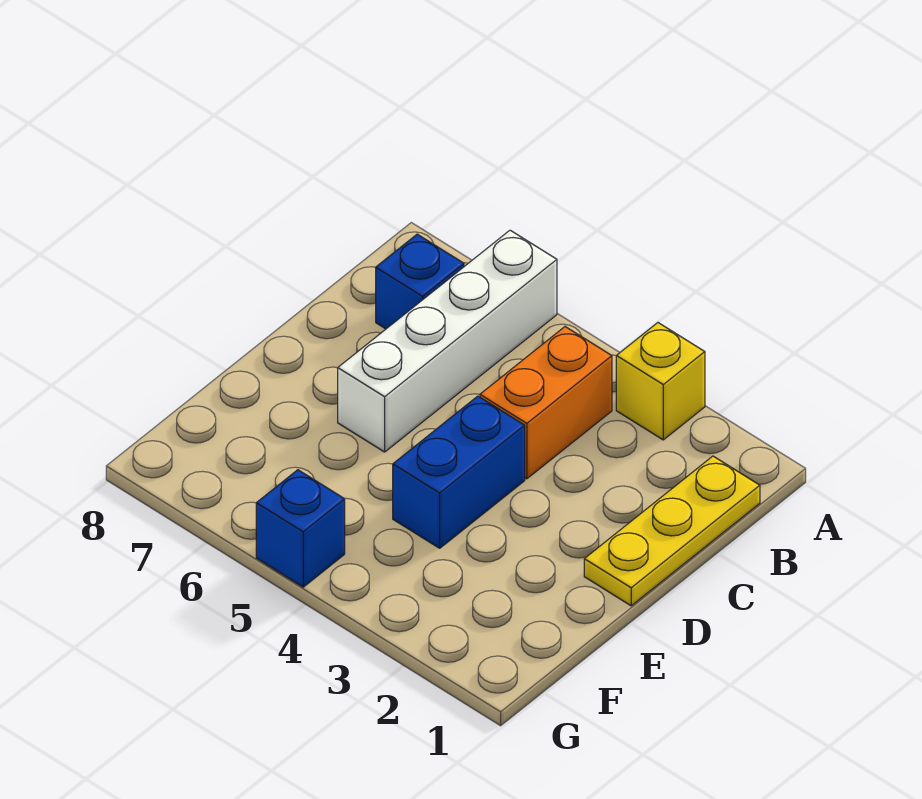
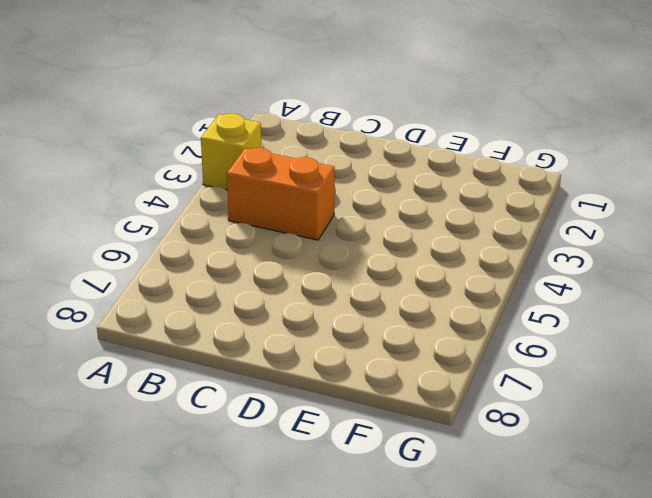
none -> white 1x4 brick [338,230,557,452]
none -> yellow 1x3 plate [584,456,760,606]

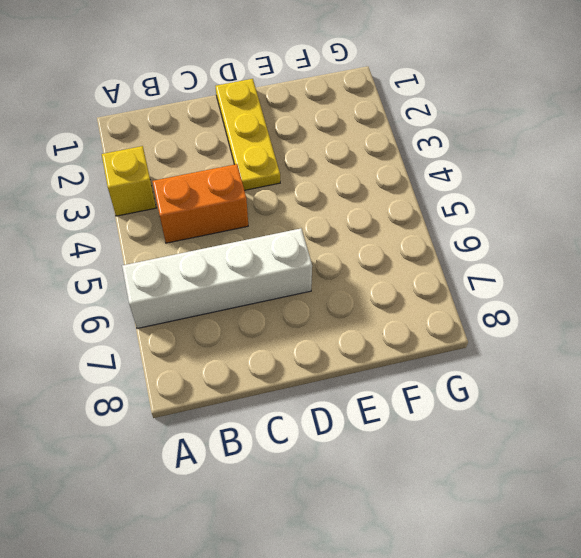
yellow 1x3 plate [216,79,280,190] -> yellow 1x3 plate turned to [584,456,760,606]
none -> blue 1x1 brick [376,234,464,329]
none -> blue 1x2 brick [393,396,525,548]

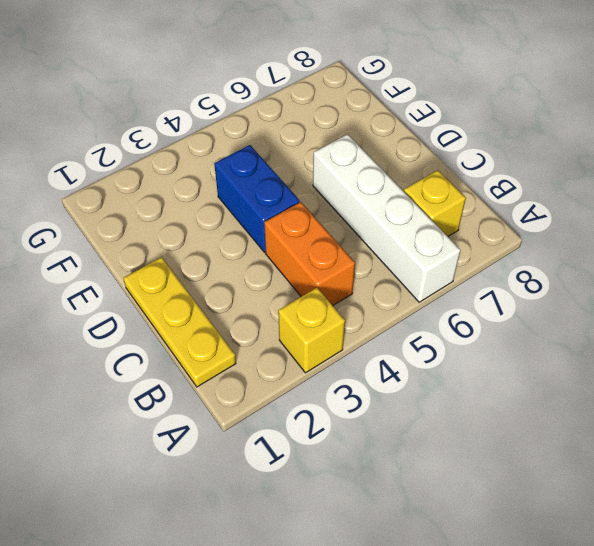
yellow 1x1 brick [404,170,466,236] -> blue 1x1 brick [376,234,464,329]
none -> blue 1x1 brick [256,470,345,587]

